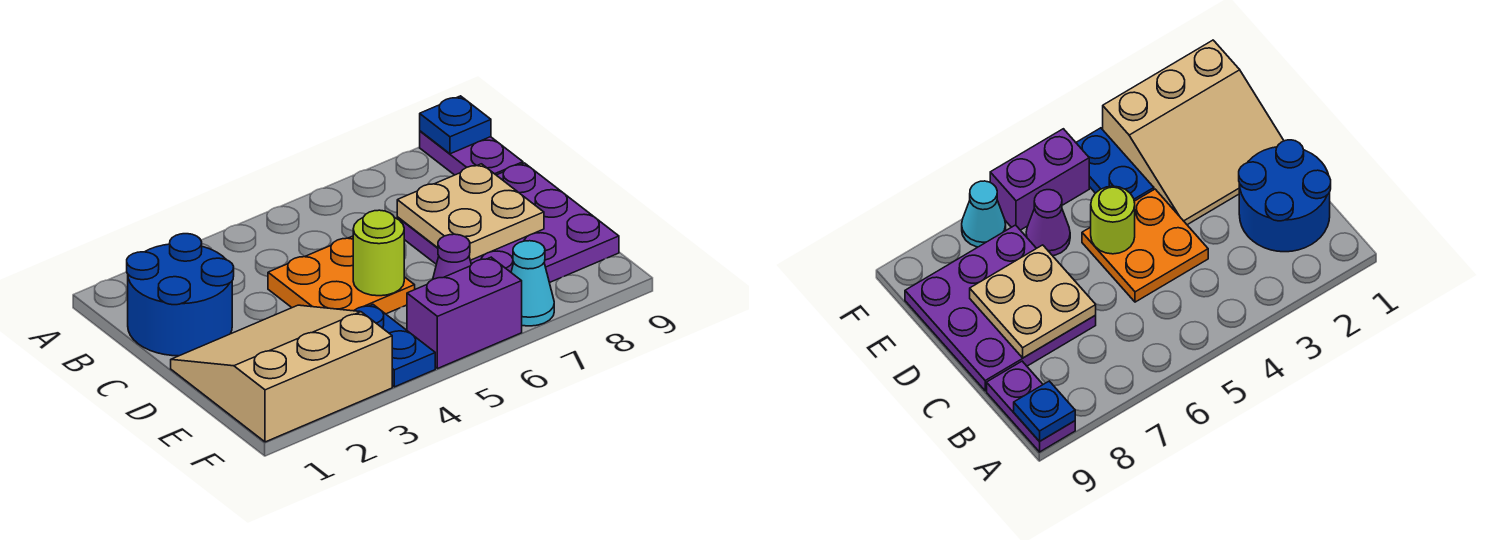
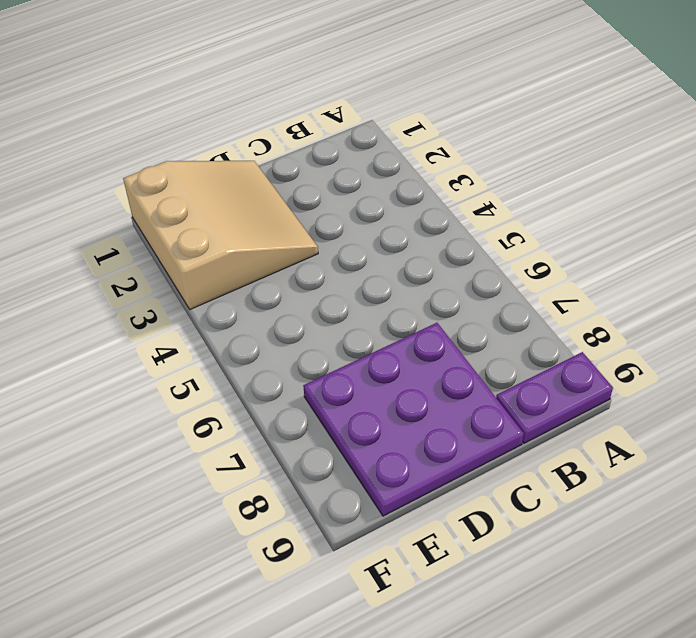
none -> blue 2x2 round brick [127,234,234,356]
none -> orange 2x2 plate [268,237,415,314]
none -> blue 1x2 plate [354,304,435,387]

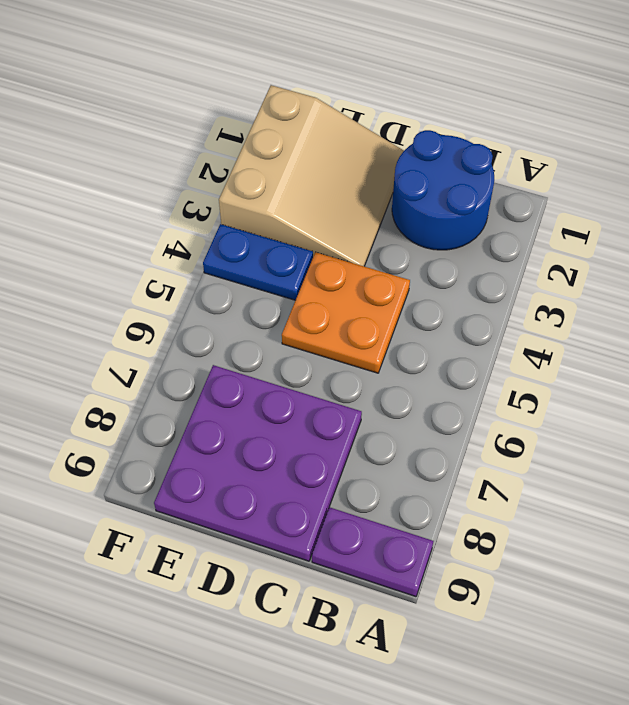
none -> purple 1x1 cone [433,234,471,279]
none -> purple 1x2 brick [407,257,522,369]
none -> cyan 1x1 cone [511,241,554,326]

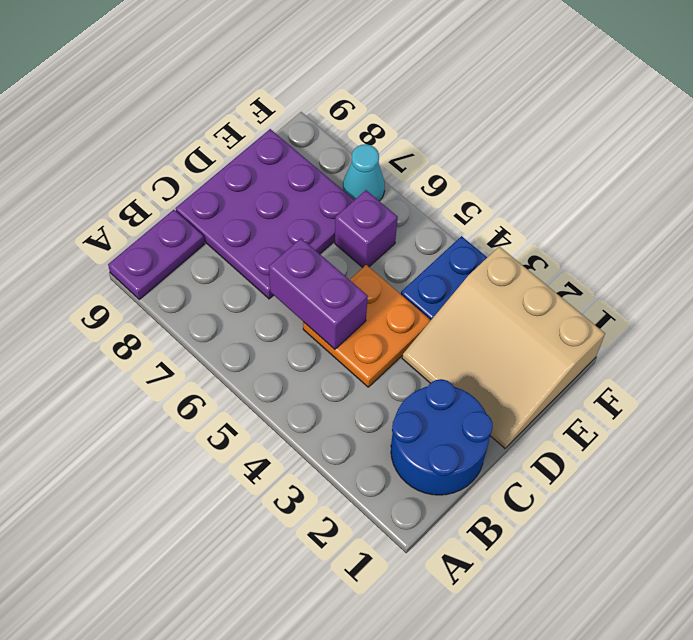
purple 1x2 brick [269,238,368,349] -> purple 1x2 brick moved to [407,257,522,369]
purple 1x1 brick [335,190,398,268] -> purple 1x1 cone [433,234,471,279]
none -> blue 1x1 plate [420,96,491,154]
none -> tan 2x2 plate [397,164,544,260]
none -> lime 1x1 round brick [353,210,404,296]

